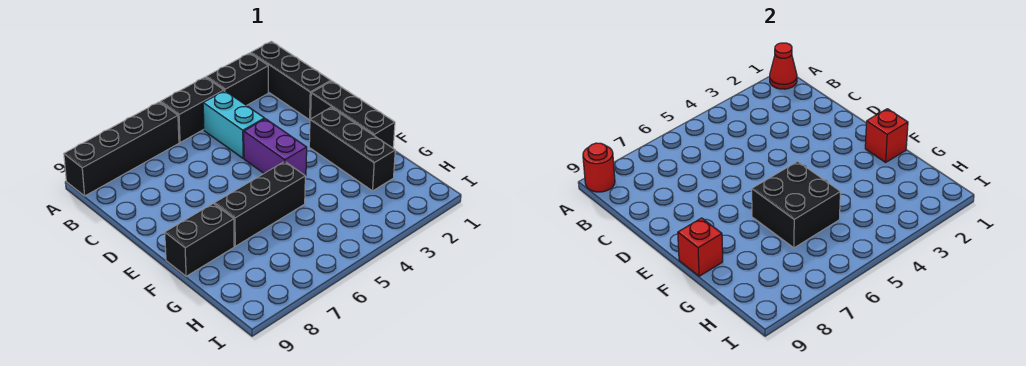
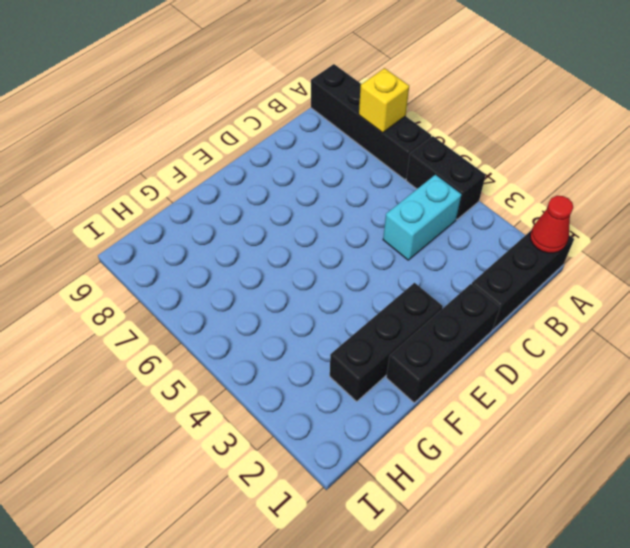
yellow 1x1 brick [359,68,409,133] -> none
none -> black 1x2 brick [206,53,268,106]
none -> purple 1x2 brick [244,119,307,176]
none -> black 1x3 brick [215,161,305,246]

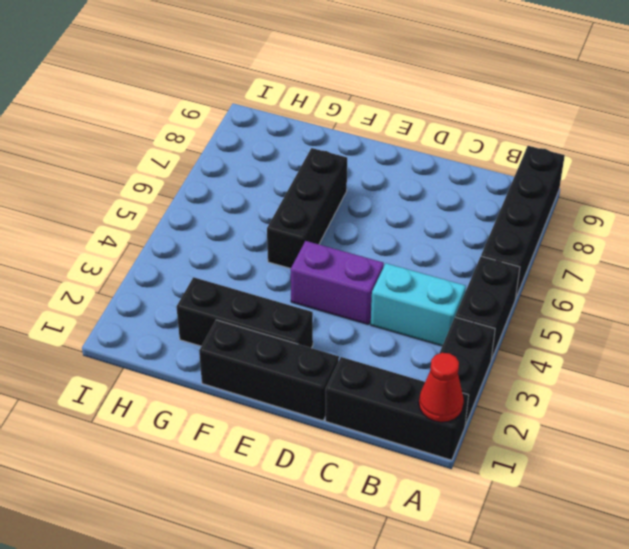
none -> black 1x2 brick [165,204,234,276]
none -> red 1x1 round brick [583,143,615,192]
none -> red 1x1 brick [865,109,908,162]

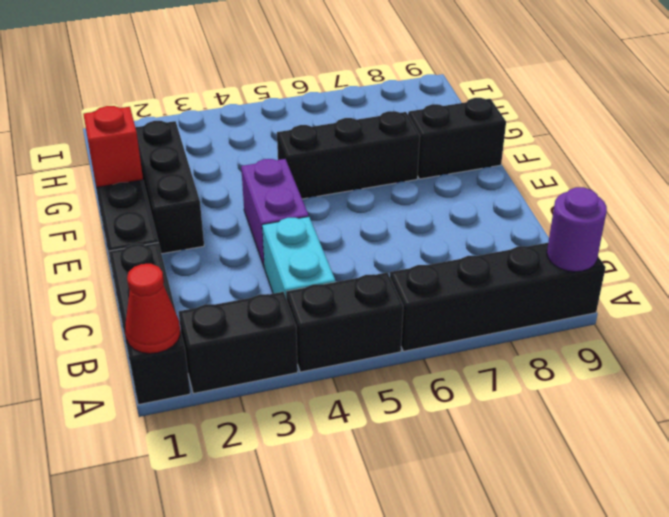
purple 1x1 round brick [547,187,607,272] -> red 1x1 round brick [583,143,615,192]
none -> black 2x2 brick [752,161,840,248]
none -> red 1x1 brick [678,218,723,276]

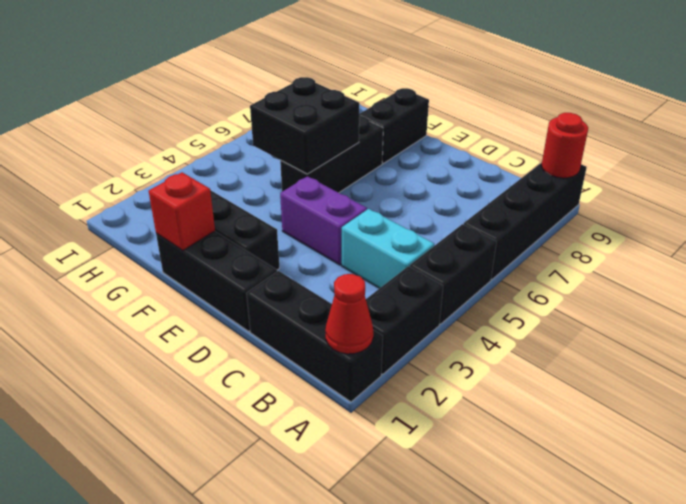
none -> red 1x1 brick [678,218,723,276]

